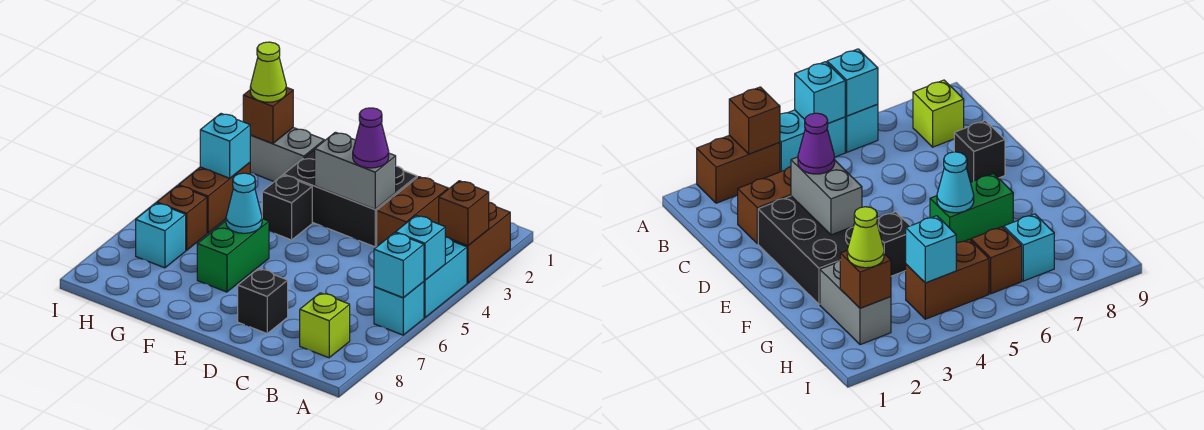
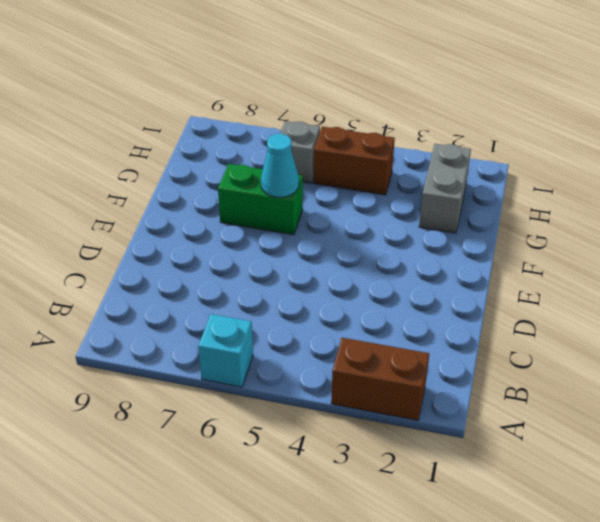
grey 1x1 brick [280,121,320,183] -> brown 1x1 brick [157,186,207,250]
none -> cyan 1x2 brick [424,237,467,318]
none -> lime 1x1 brick [300,293,350,358]
none -> brown 1x2 brick [377,177,448,246]

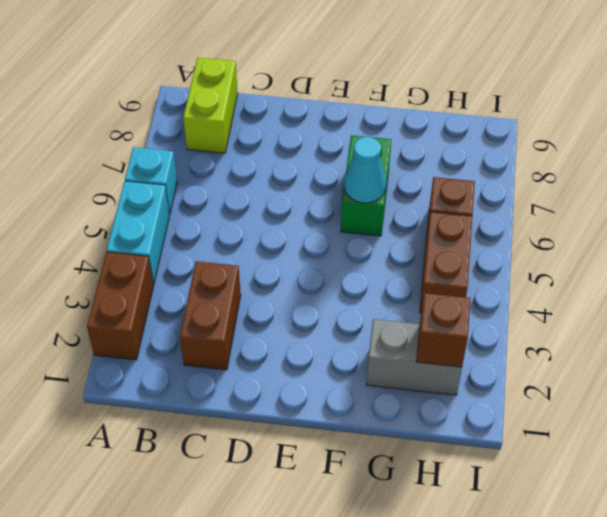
lime 1x2 brick [183,58,238,153] -> lime 1x1 brick [300,293,350,358]
none -> black 2x3 brick [284,149,417,247]
none -> black 1x1 brick [238,269,288,333]
none -> black 1x1 brick [262,175,312,240]

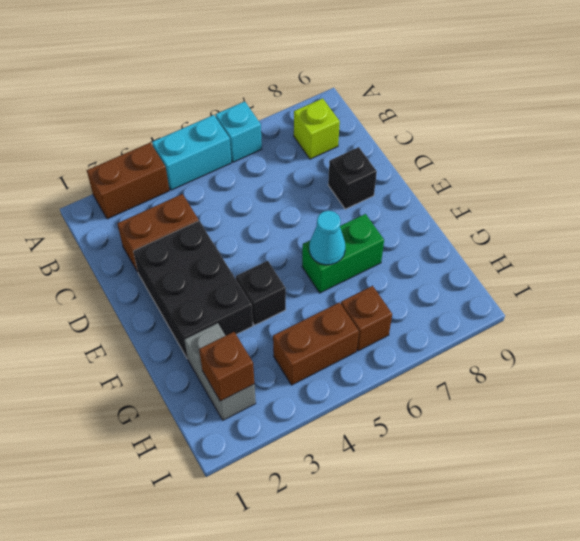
none -> cyan 1x1 brick [136,203,186,268]
none -> brown 1x1 brick [439,181,489,246]
none -> cyan 1x1 brick [395,216,445,280]

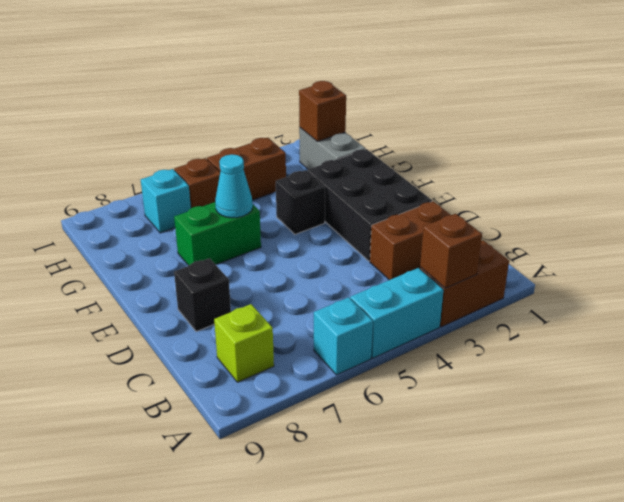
none -> cyan 1x1 brick [395,216,445,280]
none -> cyan 1x1 brick [374,233,424,298]
none -> grey 1x2 brick [315,132,396,209]

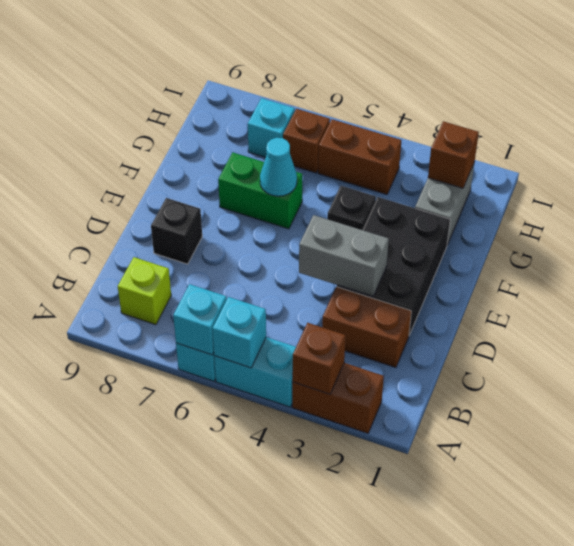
grey 1x2 brick [299,215,389,296] -> grey 1x2 brick turned to [315,132,396,209]
none -> cyan 1x1 brick [200,114,250,178]
none -> purple 1x1 cone [353,108,389,168]
none -> lime 1x1 cone [250,42,286,102]

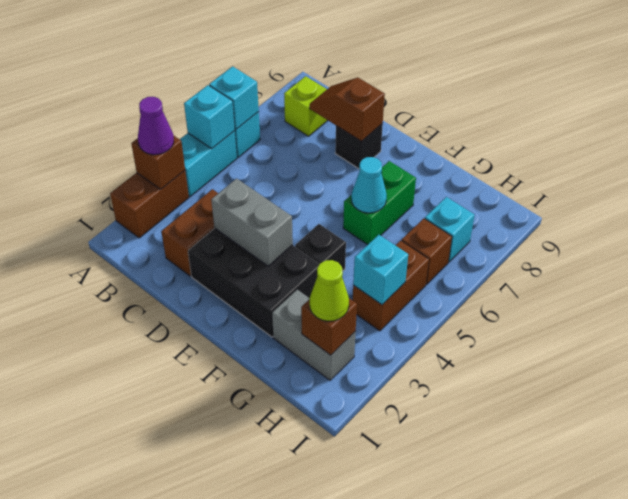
purple 1x1 cone [138,97,174,155] -> purple 1x1 cone moved to [353,108,389,168]
brown 1x2 slope [310,78,385,141] -> none

